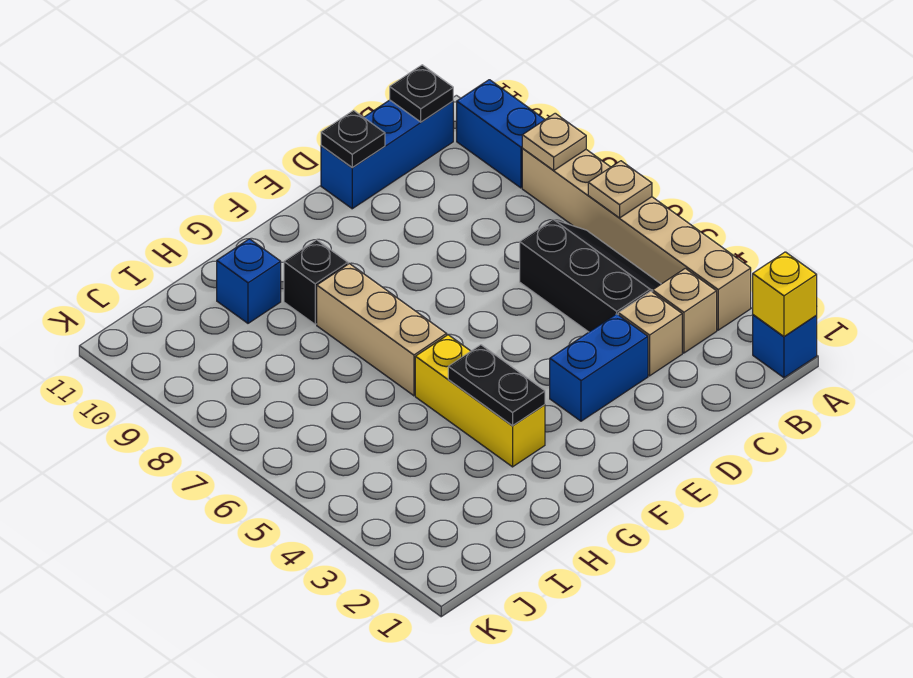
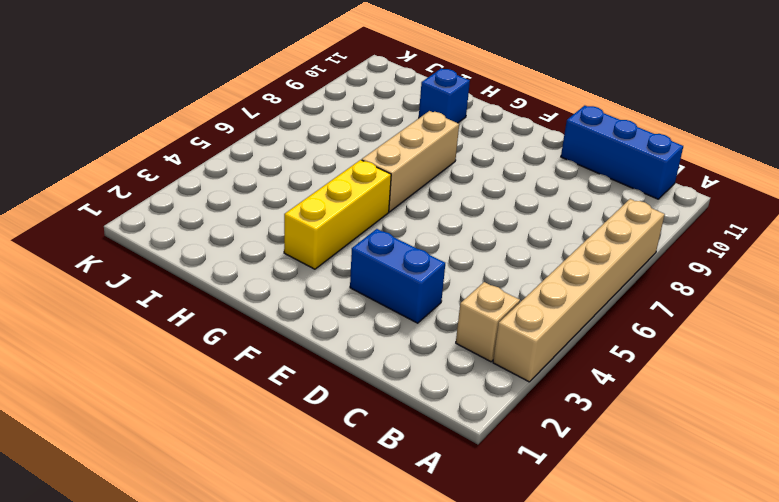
none -> blue 1x1 brick [753,315,817,378]
none -> blue 1x2 brick [457,80,545,188]
none -> black 2x3 slope [520,220,661,332]

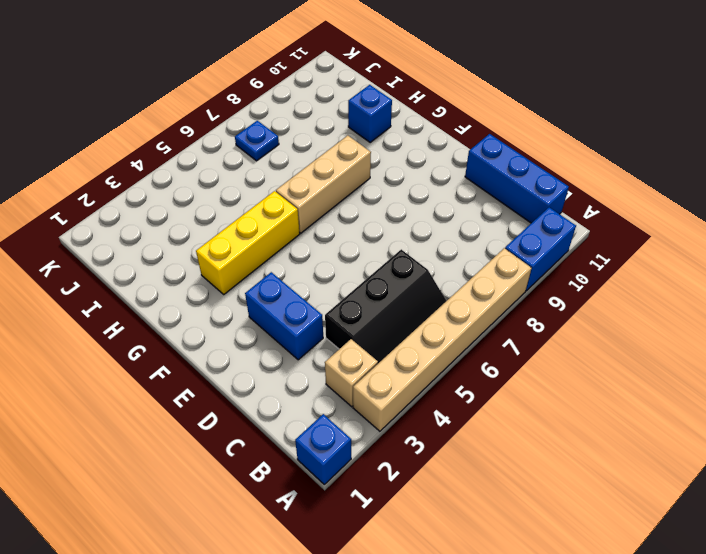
blue 1x1 plate [235,121,279,161] -> none
none -> tan 1x1 brick [618,291,682,376]
none -> black 1x1 brick [284,240,348,324]
none -> yellow 1x1 brick [753,252,817,337]

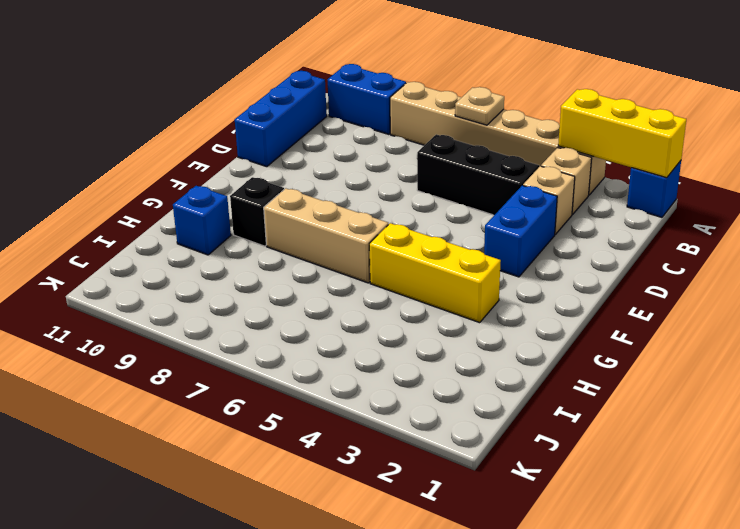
yellow 1x3 brick [558,89,686,178] -> yellow 1x1 brick [753,252,817,337]
none -> tan 1x1 plate [522,113,586,171]
none -> black 1x1 plate [390,65,453,122]
none -> black 1x1 plate [321,110,385,167]

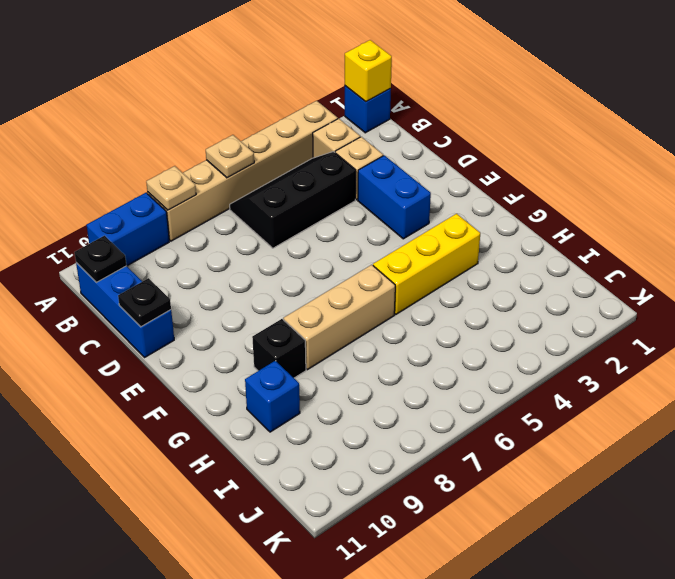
none -> black 1x2 plate [448,345,545,426]

